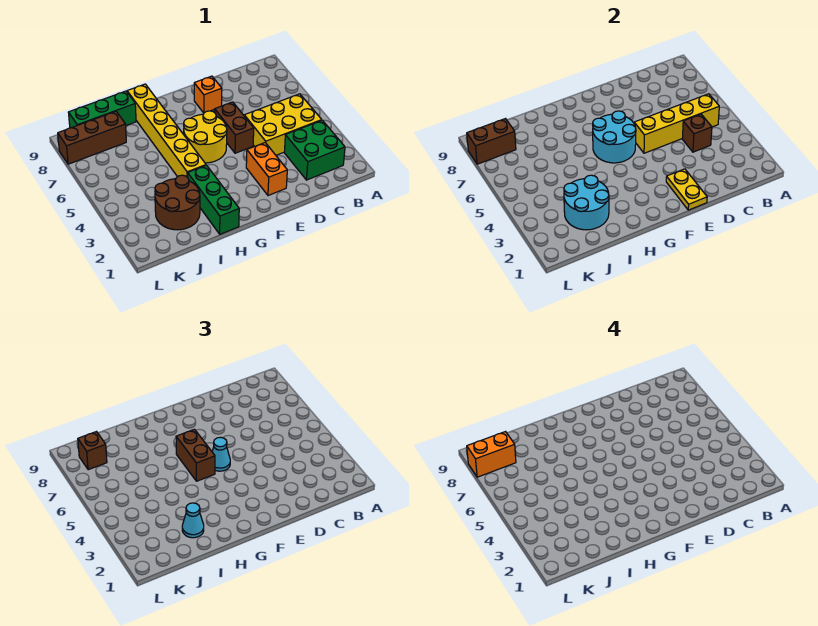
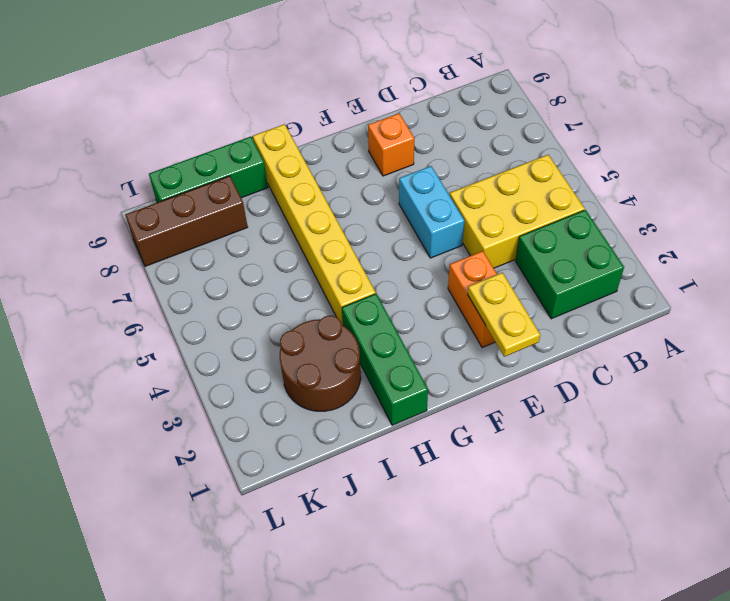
cyan 1x2 brick [399,166,464,258] -> brown 1x2 brick [215,102,254,153]
none -> yellow 2x2 round brick [184,111,227,163]
none -> yellow 1x4 brick [634,94,719,153]
none -> brown 1x1 brick [682,114,712,152]

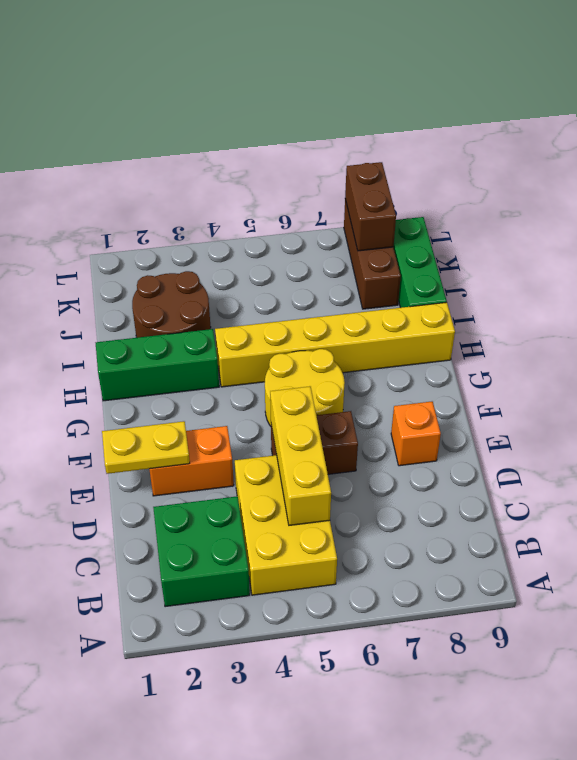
yellow 1x3 brick [270,386,331,525] -> yellow 1x4 brick [634,94,719,153]
none -> brown 1x1 brick [682,114,712,152]
none -> cyan 2x2 round brick [593,111,636,163]
none -> cyan 2x2 round brick [564,175,609,230]

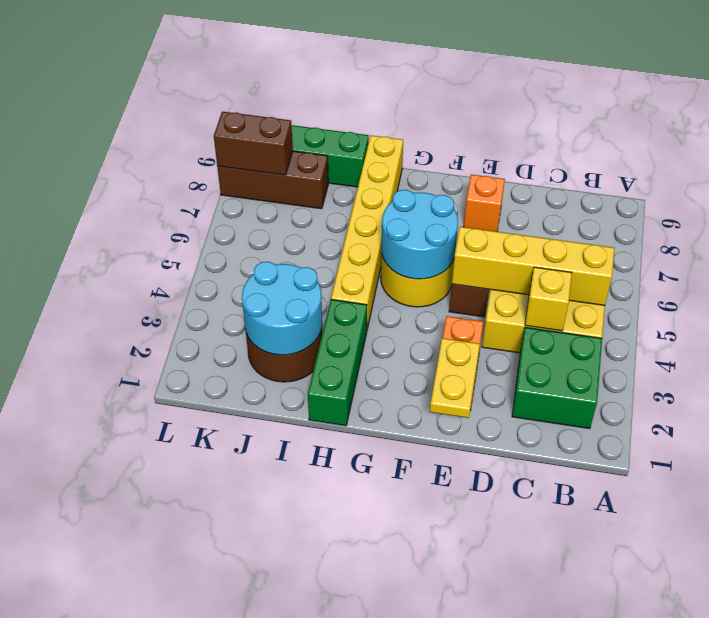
yellow 1x1 brick [525,267,572,331] -> brown 1x1 brick [682,114,712,152]
none -> cyan 1x1 cone [212,437,230,471]
none -> brown 1x2 brick [176,429,215,481]
none -> cyan 1x1 cone [182,503,204,538]

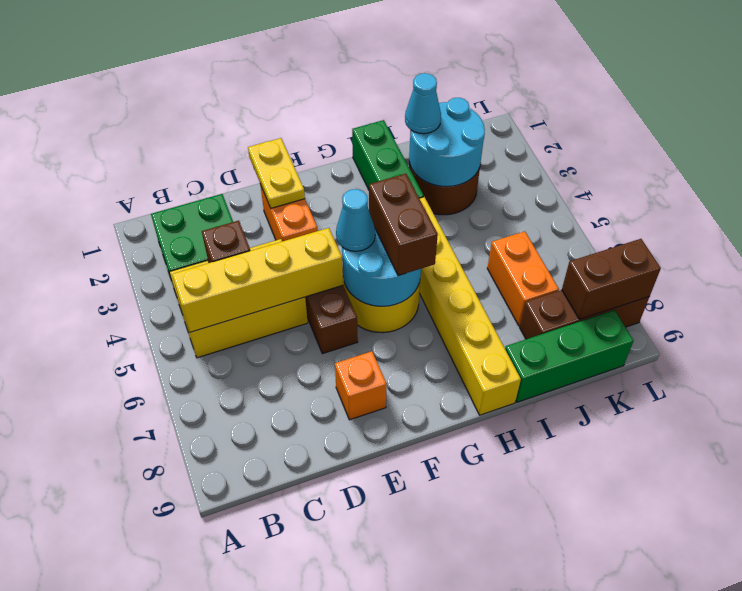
orange 1x2 brick [487,231,559,326] -> orange 1x2 brick turned to [467,432,516,477]
none -> brown 1x1 brick [78,432,107,470]

